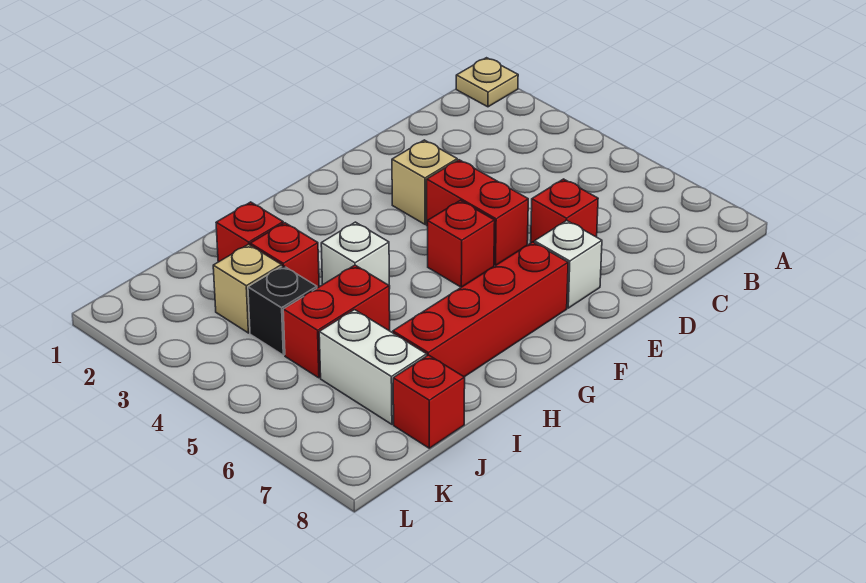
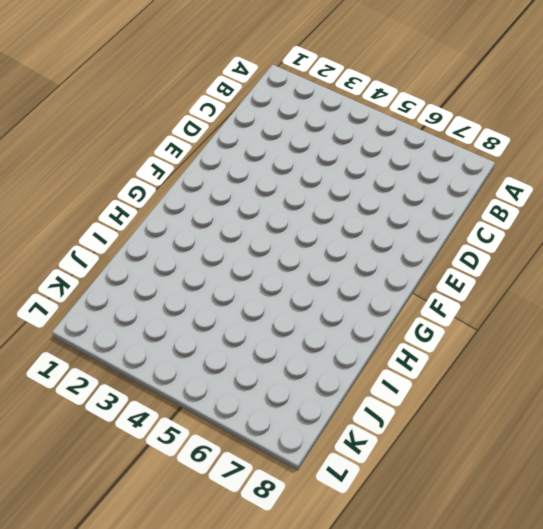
none -> tan 1x1 plate [456,58,518,107]
none -> red 1x1 brick [531,179,598,243]
none -> tan 1x1 brick [392,140,457,224]

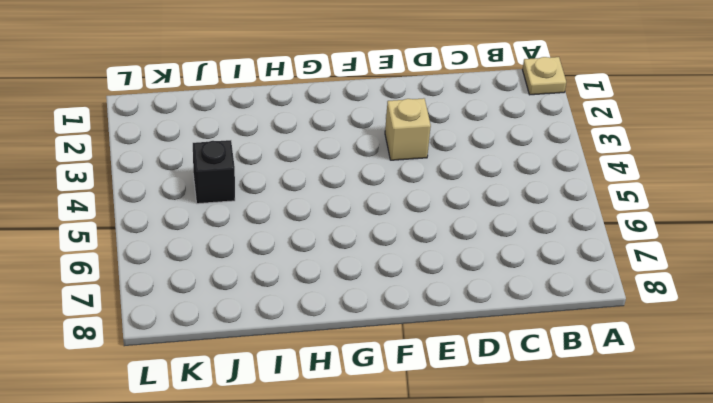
none -> red 1x1 brick [531,179,598,243]
none -> red 1x2 brick [427,160,528,266]
none -> white 1x1 brick [534,220,602,308]

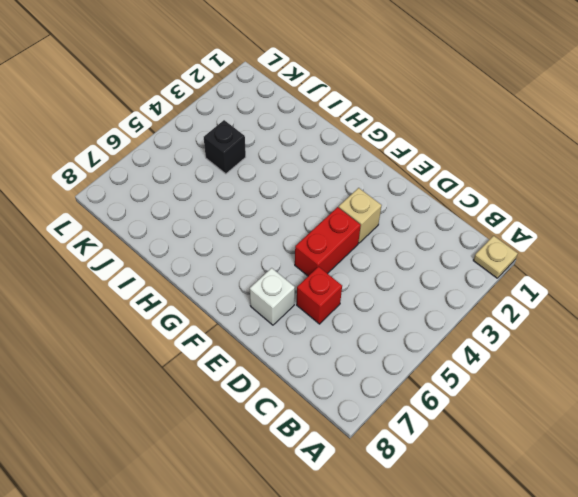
none -> red 1x1 brick [428,200,495,287]
none -> red 1x4 brick [393,242,568,377]
none -> white 1x1 brick [321,222,390,289]

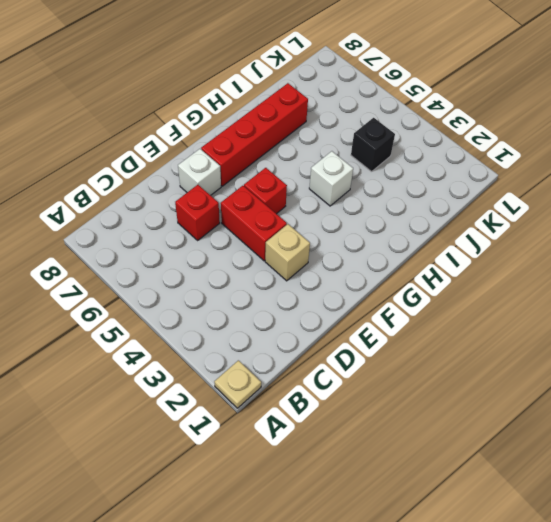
none -> red 1x1 brick [216,202,283,262]
none -> red 1x1 brick [250,223,319,288]
none -> red 1x2 brick [283,265,390,378]

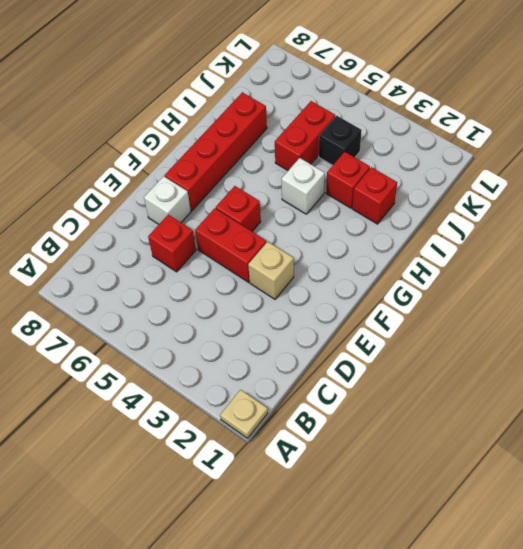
none -> tan 1x1 brick [213,244,282,333]
none -> white 1x2 brick [319,310,427,424]
none -> red 1x1 brick [393,355,465,448]

